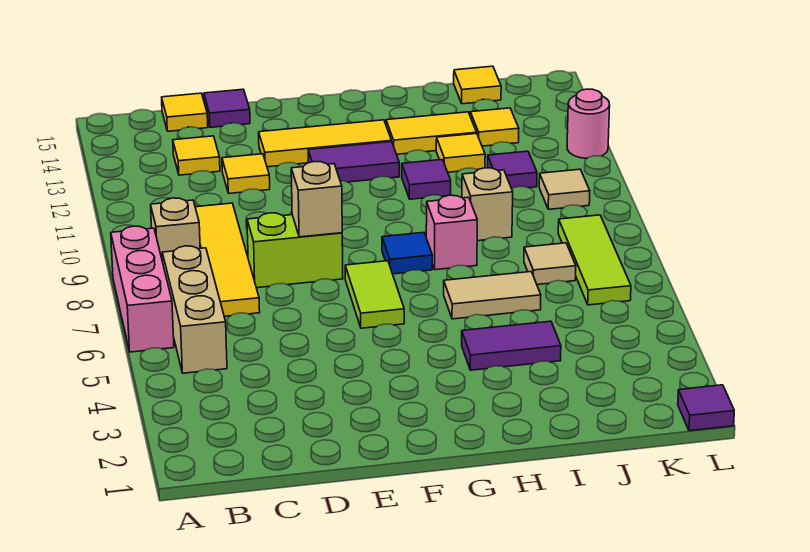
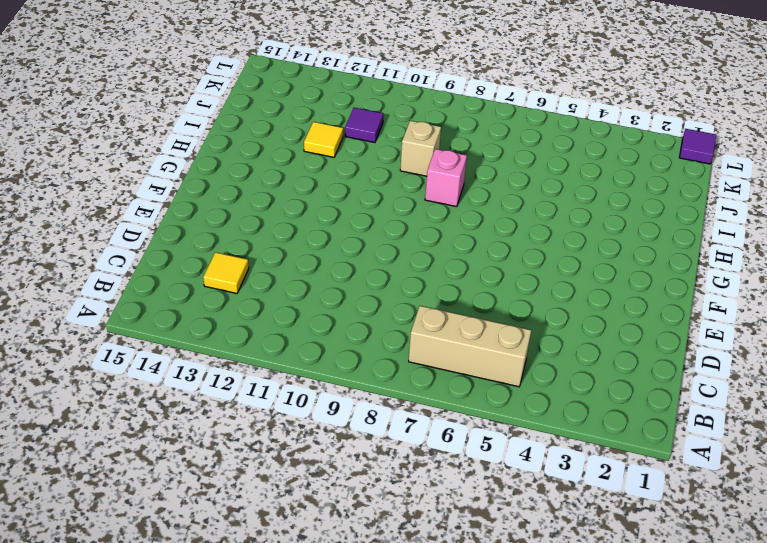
none -> pink 1x3 brick [111,226,174,352]
none -> tan 1x1 brick [151,198,200,262]
none -> yellow 1x4 tile [195,203,260,316]

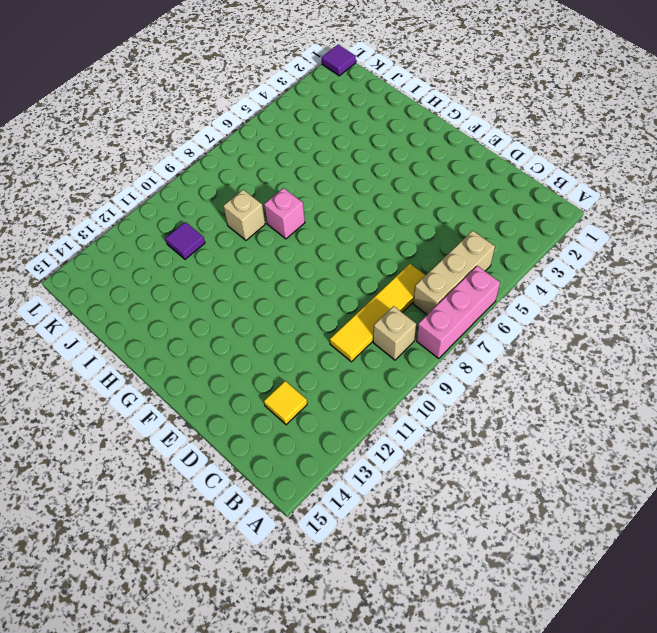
none -> yellow 1x1 tile [162,93,208,131]
none -> lime 1x2 brick [247,213,343,288]
none -> yellow 1x1 tile [222,154,270,193]

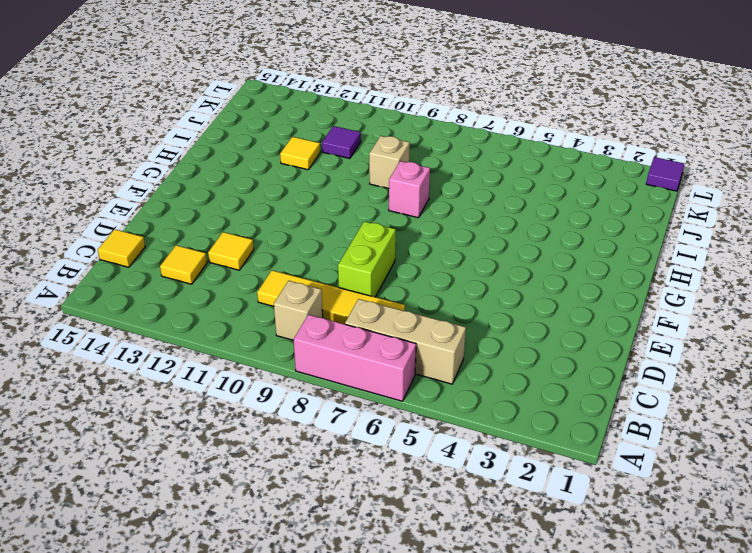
none -> purple 1x1 tile [204,89,250,127]
none -> yellow 1x3 tile [259,120,391,167]
none -> lime 1x2 tile [345,261,404,328]

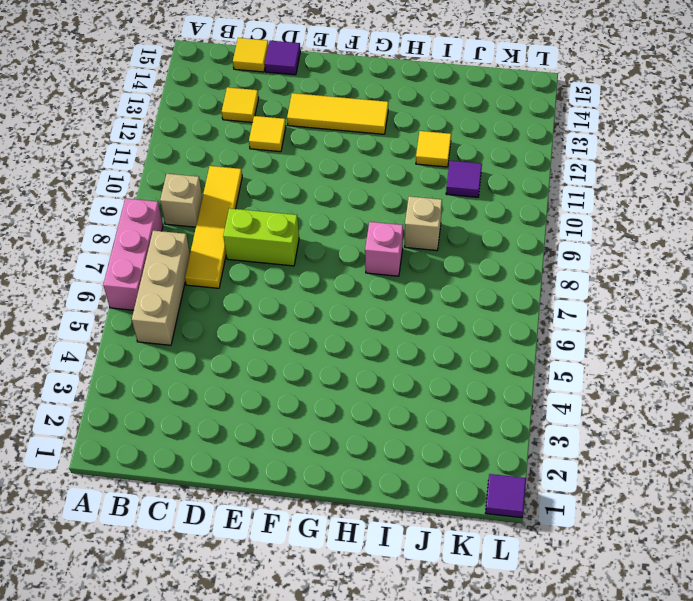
none -> lime 1x2 tile [345,261,404,328]
none -> purple 1x2 tile [308,142,399,182]
none -> blue 1x1 tile [382,233,432,274]

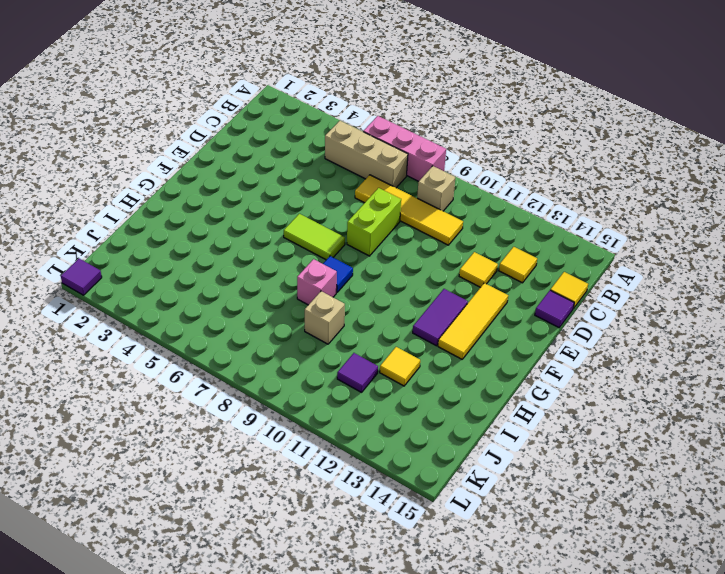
none -> purple 1x2 tile [462,321,561,370]
none -> tan 1x2 tile [444,272,541,319]
none -> purple 1x1 tile [402,160,451,199]

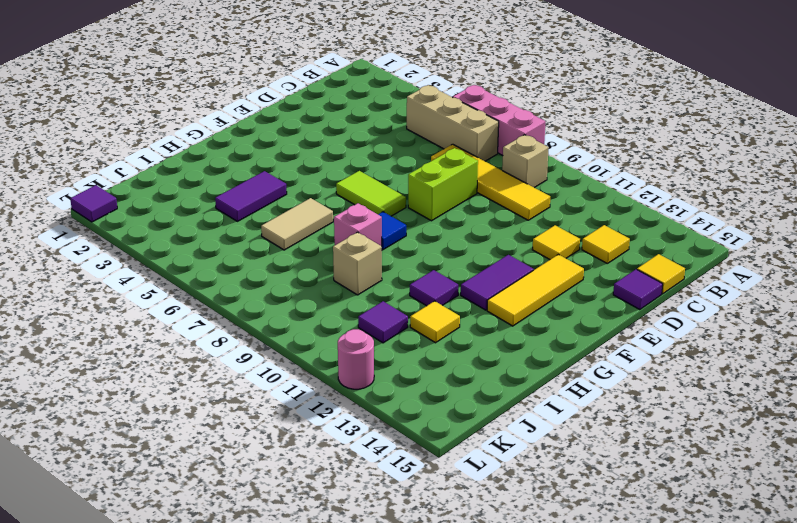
none -> yellow 1x2 tile [386,112,477,154]
none -> tan 1x1 tile [524,243,576,285]
none -> yellow 1x1 tile [470,108,519,146]

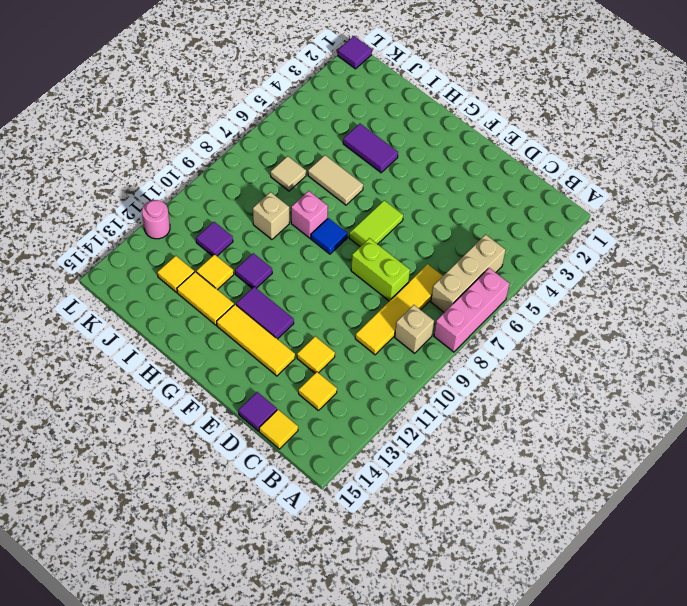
none -> yellow 1x1 tile [454,66,501,104]
none -> lime 1x3 tile [558,215,631,305]
none -> tan 1x1 tile [539,169,590,209]

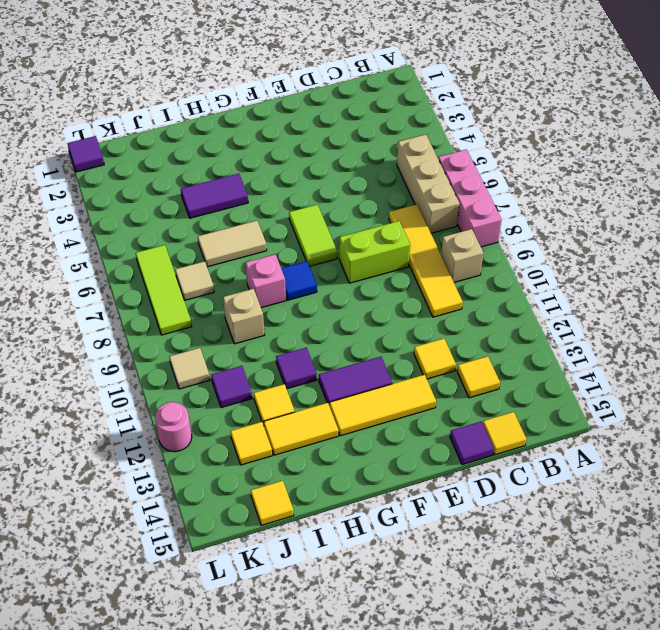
none -> tan 1x1 brick [291,162,342,237]

